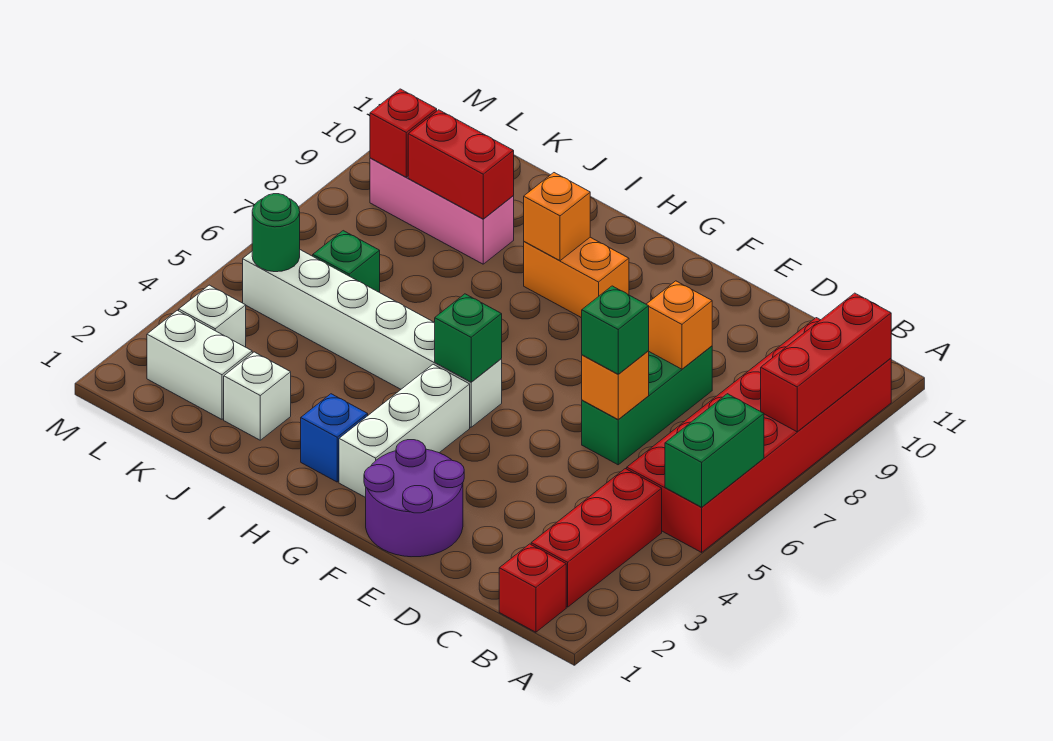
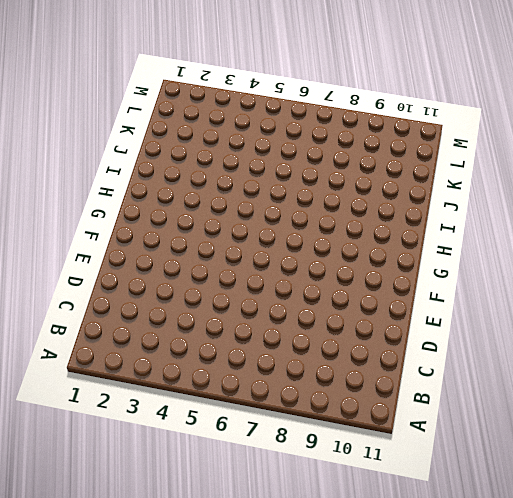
none -> red 2x6 brick [627,318,891,552]
none -> red 1x1 brick [499,544,566,632]
none -> red 1x3 brick [531,469,662,607]

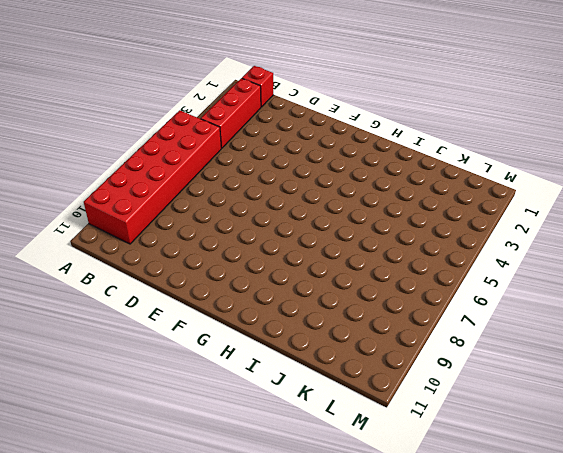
none -> green 1x3 brick [582,346,712,465]
none -> purple 2x2 round brick [364,440,464,557]
none -> white 1x3 brick [339,364,470,498]

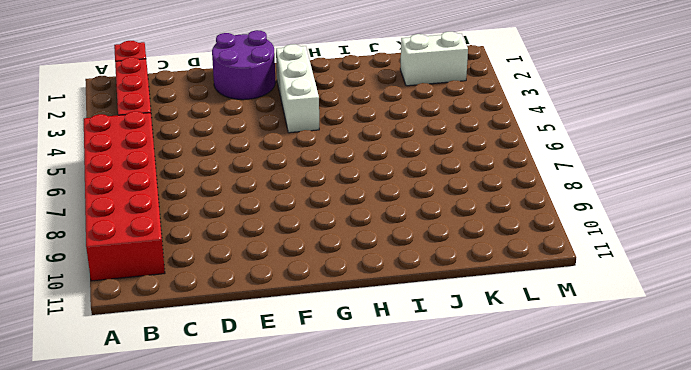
none -> green 1x3 brick [582,346,712,465]
none -> white 1x6 brick [243,250,502,427]
none -> orange 1x2 brick [524,237,629,318]

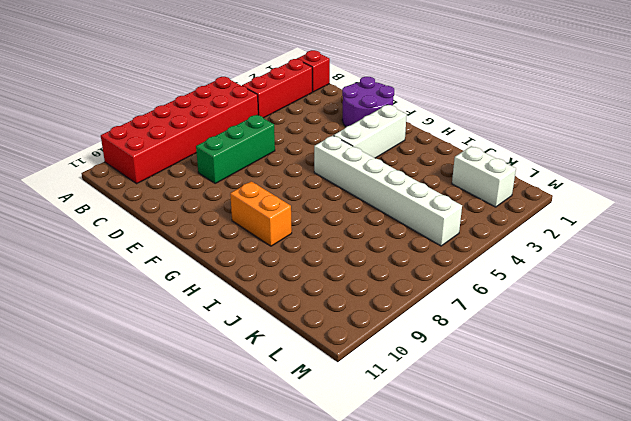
none -> blue 1x1 brick [301,394,368,482]
none -> white 1x1 brick [224,352,291,440]
none -> pink 1x3 brick [370,158,514,264]

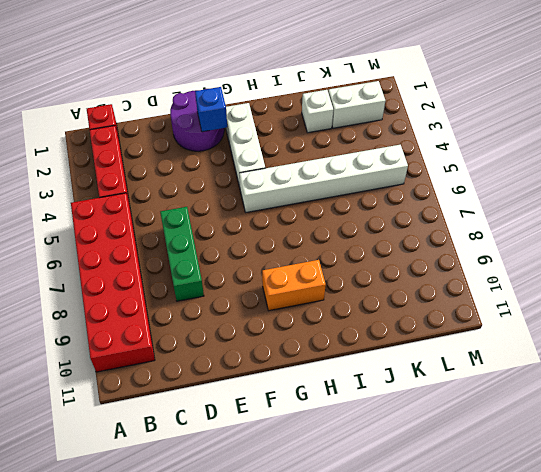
blue 1x1 brick [195,87,227,132] -> blue 1x1 brick moved to [301,394,368,482]
none -> pink 1x3 brick [370,158,514,264]
none -> green 1x1 brick [313,231,380,292]
none -> white 1x1 brick [179,285,246,347]

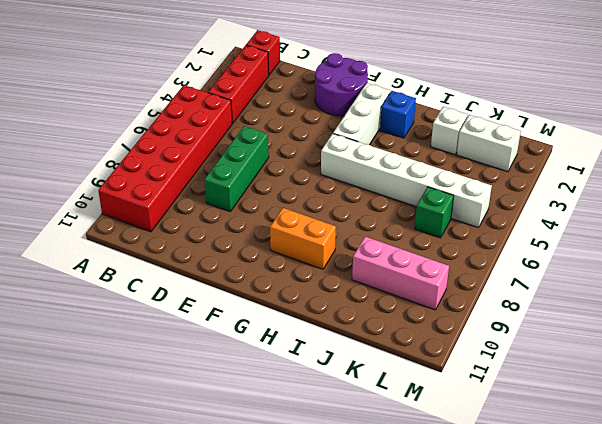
none -> white 1x1 brick [179,285,246,347]
none -> green 1x2 brick [665,394,764,507]
none -> red 1x3 brick [761,293,891,432]

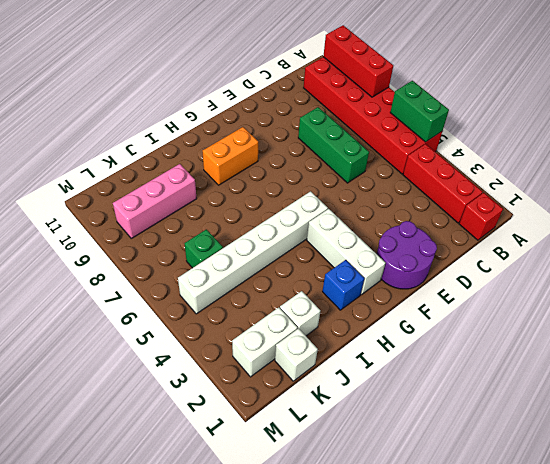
white 1x1 brick [275,328,318,381] -> white 1x1 brick moved to [179,285,246,347]
none -> orange 1x1 brick [582,351,649,420]
none -> orange 1x1 brick [646,281,712,369]
none -> green 1x1 brick [435,294,502,382]

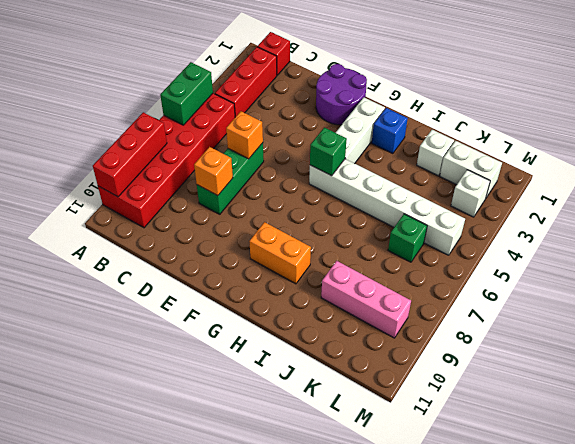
none -> orange 1x1 brick [524,173,590,261]
none -> red 1x2 brick [408,110,514,219]
none -> green 1x1 round brick [252,194,300,272]

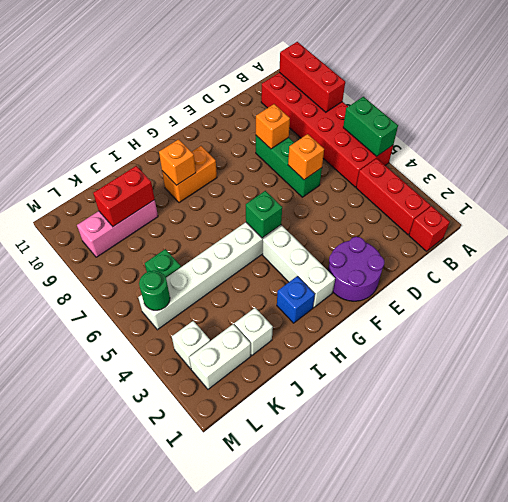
none -> red 1x1 brick [370,89,437,177]
none -> green 1x1 brick [582,286,649,374]

